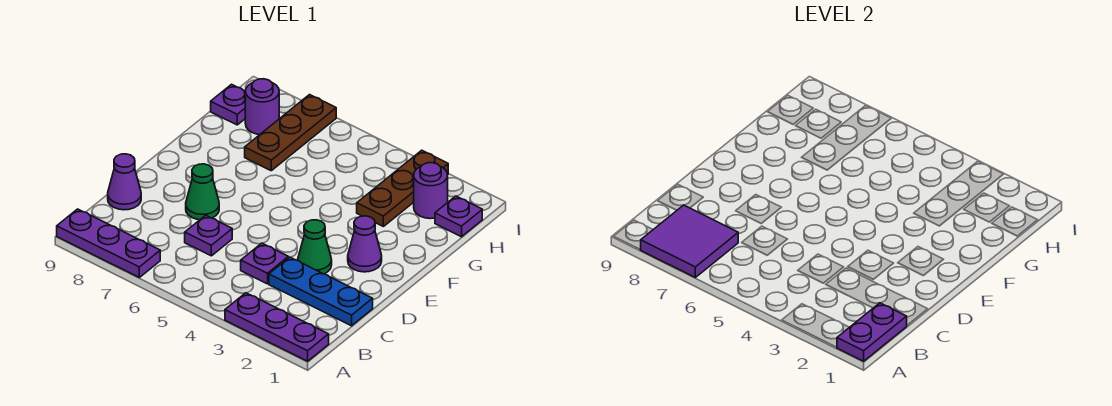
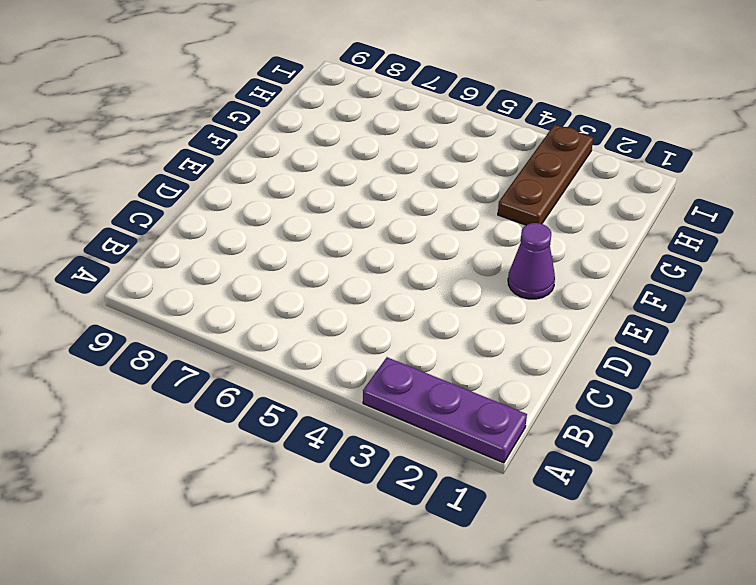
none -> purple 1x3 plate [57,209,160,277]
none -> blue 1x3 plate [269,257,373,326]
none -> purple 1x1 plate [241,243,288,284]

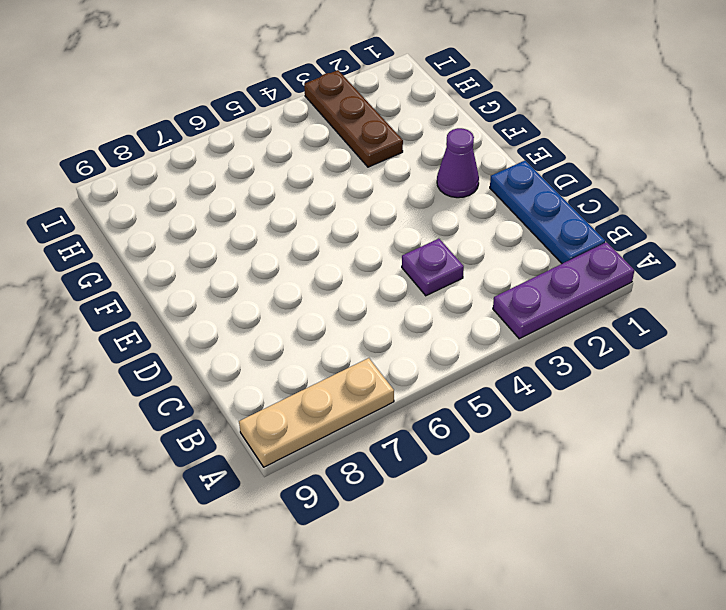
tan 1x3 plate [239,358,394,467] -> purple 1x3 plate [57,209,160,277]
blue 1x3 plate [490,161,605,264] -> blue 1x3 plate turned to [269,257,373,326]
none -> purple 1x1 plate [185,215,232,256]
none -> purple 1x1 cone [108,154,141,210]
none -> green 1x1 cone [298,220,332,274]

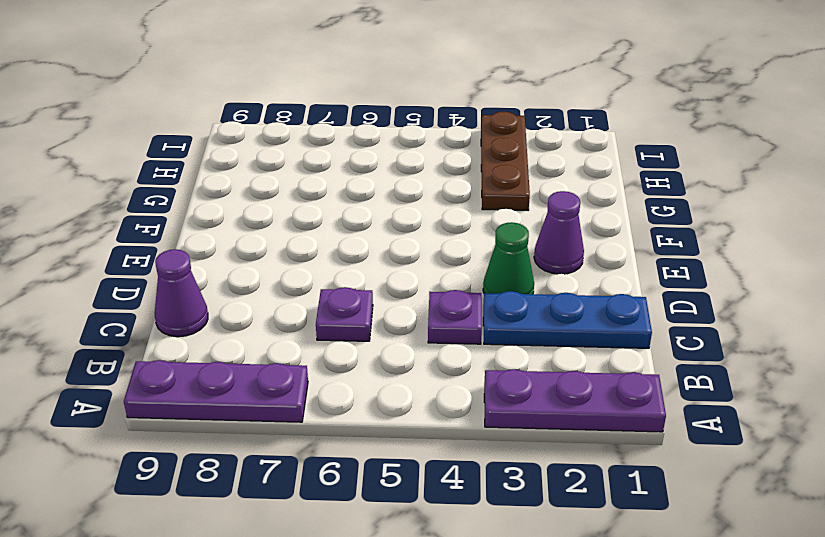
none -> green 1x1 cone [186,164,219,220]
none -> brown 1x3 plate [245,95,336,171]
none -> purple 1x1 plate [435,196,482,237]

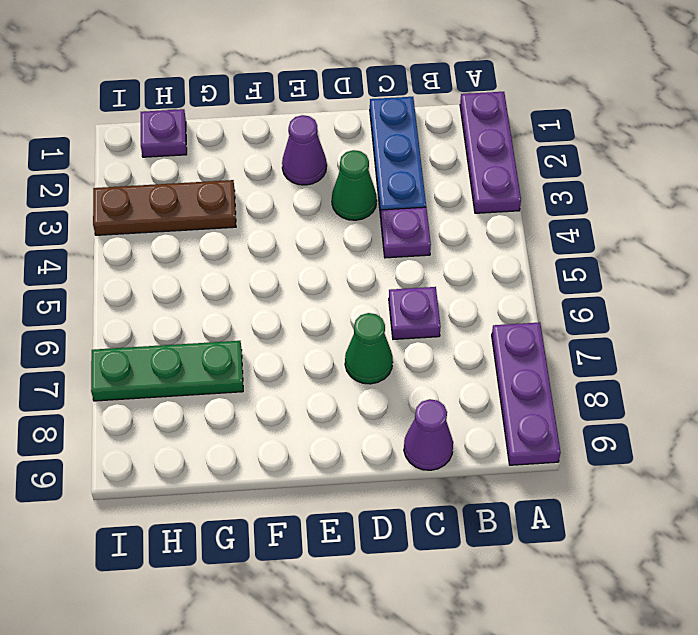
green 1x3 plate [91,341,243,401] -> brown 1x3 plate [245,95,336,171]
none -> purple 1x1 round brick [414,163,448,219]
none -> purple 1x1 round brick [245,79,279,135]
none -> purple 1x1 plate [211,84,245,125]

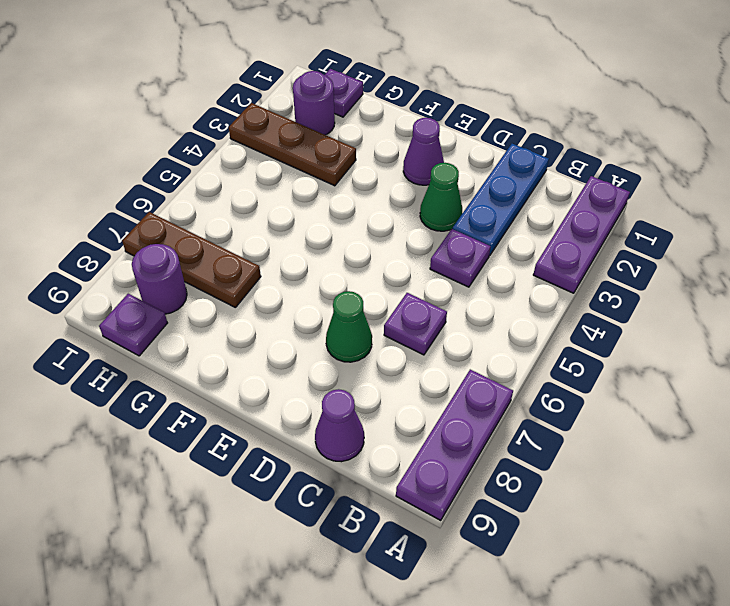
none -> purple 1x2 plate [837,303,907,361]
none -> purple 2x2 tile [641,205,738,277]

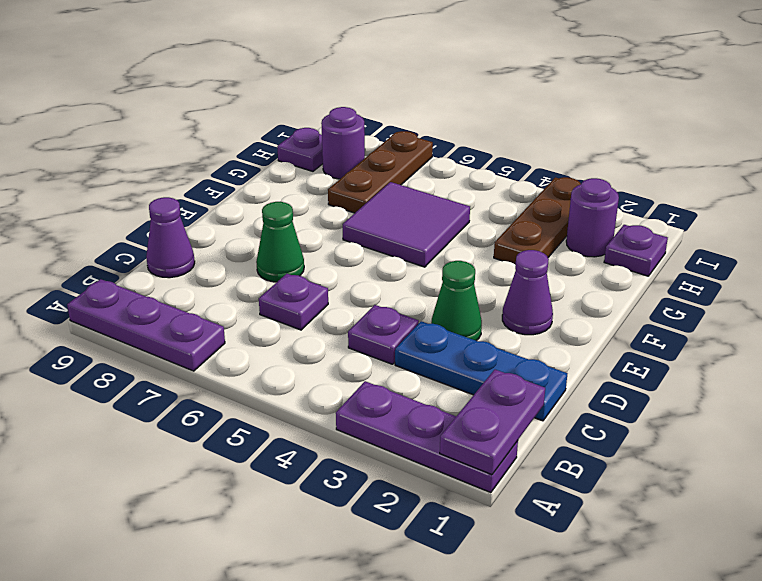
purple 2x2 tile [343,182,470,267] -> purple 2x2 tile moved to [641,205,738,277]

